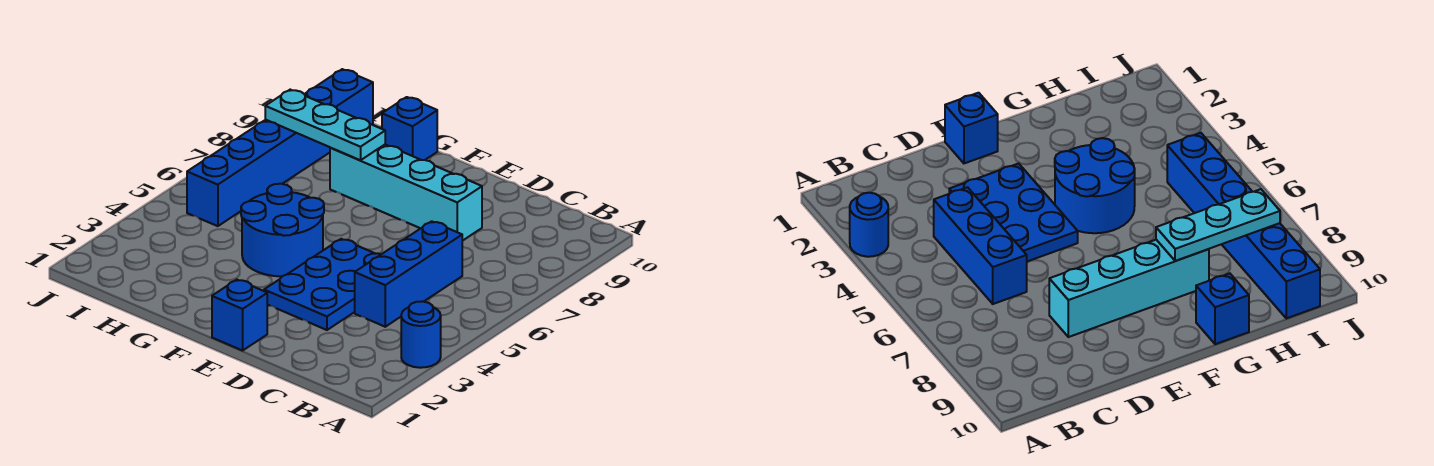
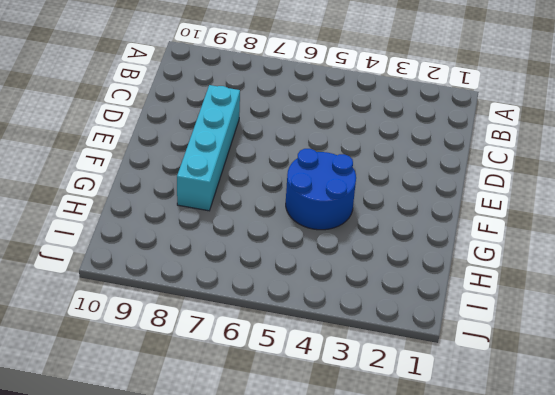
none -> blue 1x1 round brick [401,301,441,368]
none -> blue 1x3 brick [355,221,462,327]

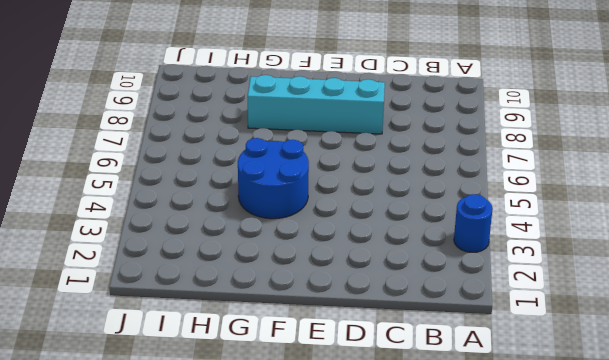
none -> blue 1x3 brick [355,221,462,327]
none -> blue 2x3 plate [264,239,381,330]

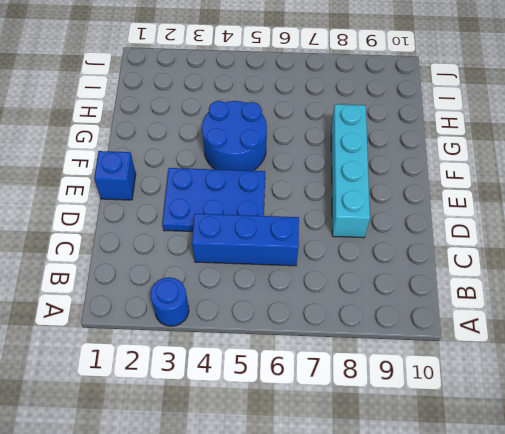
none -> blue 1x1 brick [382,97,437,160]
none -> blue 1x6 brick [187,69,373,226]

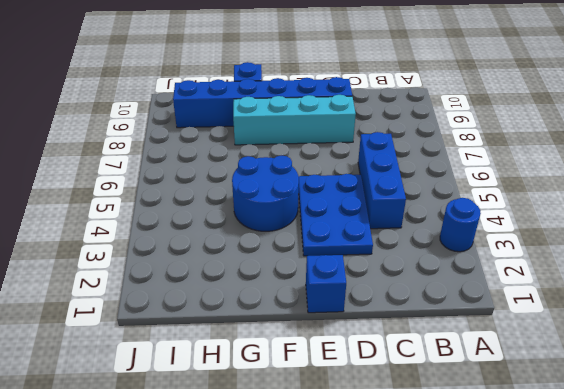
blue 1x6 brick [173,77,352,128] -> blue 1x6 brick turned to [187,69,373,226]
none -> cyan 1x3 plate [265,90,385,160]

